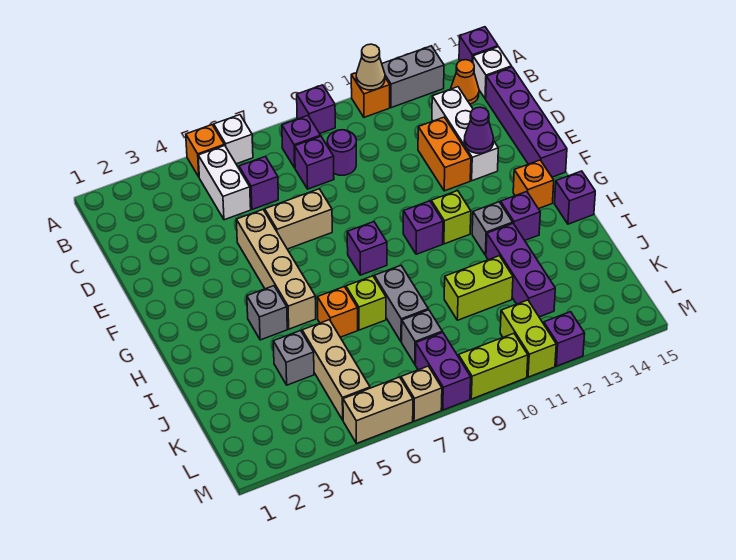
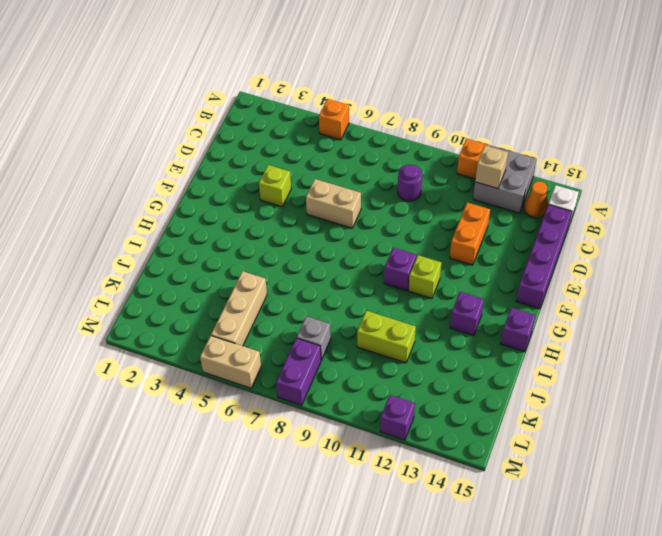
grey 2x2 brick [473,145,537,213] -> grey 1x2 brick [382,46,444,108]
tan 1x1 brick [475,146,508,188] -> tan 1x1 brick moved to [401,366,442,421]
lime 1x1 brick [259,165,291,207] -> lime 1x1 brick moved to [346,276,386,330]
none -> white 1x1 brick [214,115,253,164]
none -> purple 1x1 brick [297,85,335,134]
none -> purple 1x1 brick [459,27,498,63]
none -> white 1x2 brick [198,145,251,220]

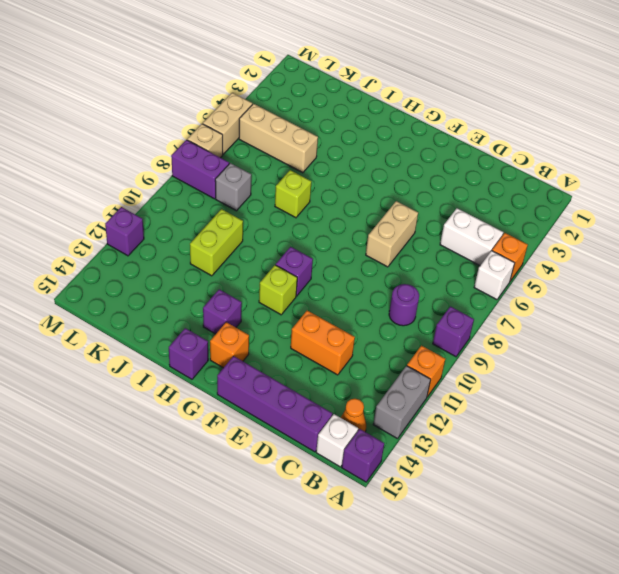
none -> purple 1x1 brick [282,116,321,168]
none -> purple 1x1 brick [239,157,278,209]
none -> purple 1x1 brick [295,136,334,189]
none -> white 1x3 brick [432,87,498,181]

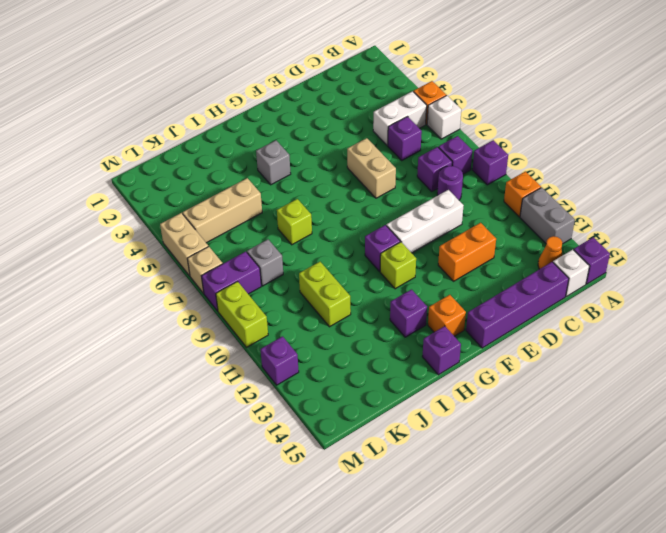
white 1x3 brick [386,190,464,253] -> white 1x3 brick moved to [432,87,498,181]
none -> tan 1x4 brick [236,210,316,329]
none -> purple 1x1 brick [347,222,387,275]
none -> grey 1x1 brick [472,202,513,255]
none -> orange 1x1 brick [317,287,358,337]

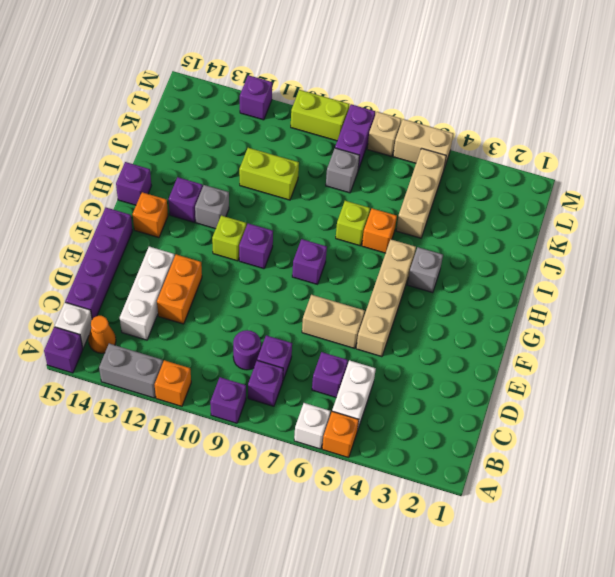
none -> grey 1x2 brick [374,266,428,342]
none -> purple 1x3 brick [486,224,555,317]
none -> grey 1x1 brick [273,330,314,385]
none -> lime 1x2 brick [500,300,556,377]

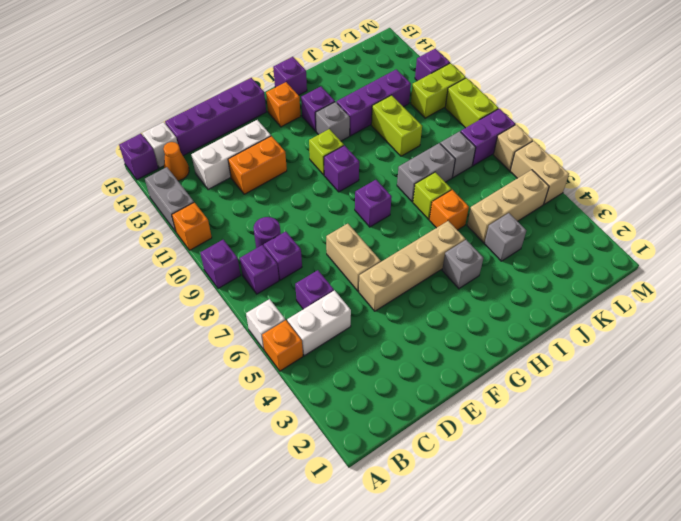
none -> tan 1x1 cone [356,44,385,90]
none -> purple 1x1 cone [464,107,493,153]

